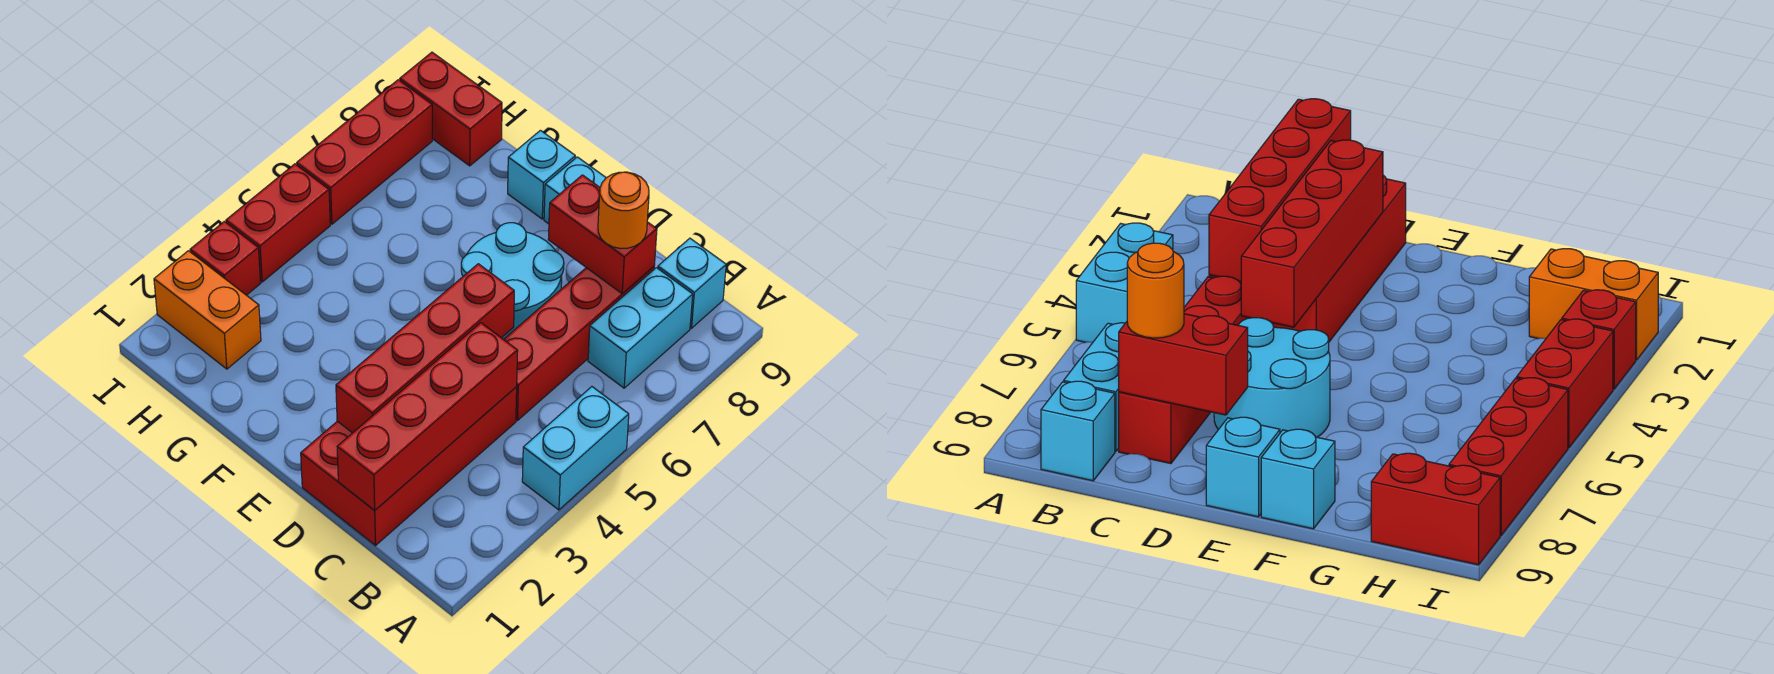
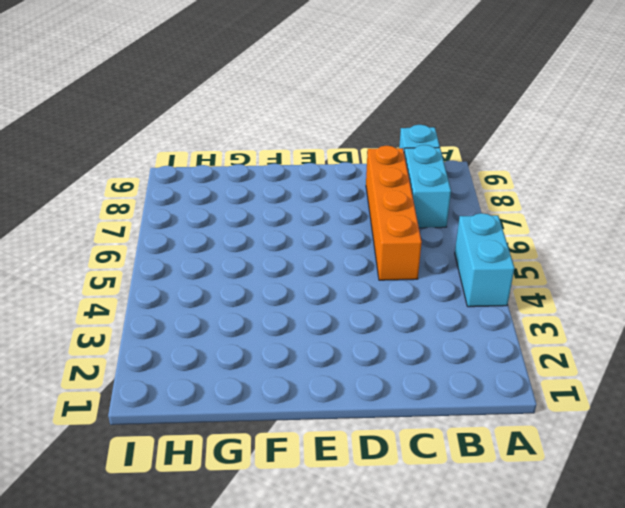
orange 1x4 brick [366,146,422,280] -> red 1x4 brick [504,267,654,421]
none -> red 2x4 brick [301,387,517,545]
none -> cyan 2x2 round brick [461,223,564,339]
none -> cyan 1x1 brick [544,157,606,224]

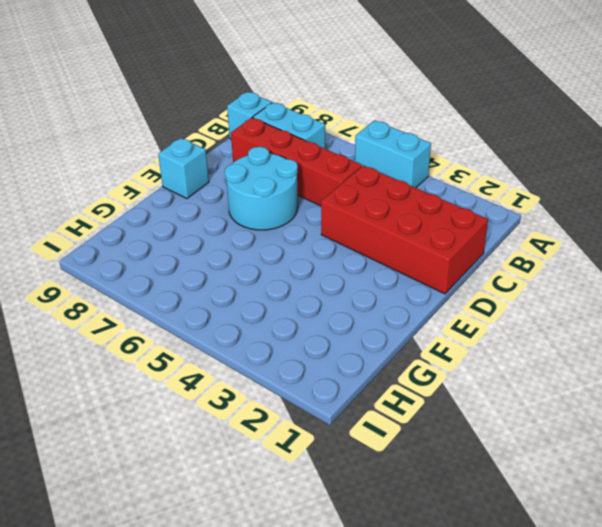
none -> cyan 1x1 brick [508,130,575,219]
none -> orange 1x2 brick [154,251,261,369]
none -> red 1x2 brick [400,52,502,166]

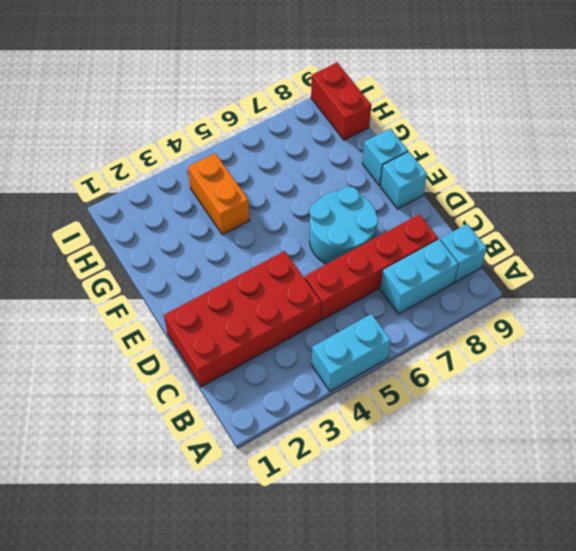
orange 1x2 brick [188,153,250,235] -> orange 1x2 brick moved to [154,251,261,369]
none -> red 1x1 brick [190,221,261,295]
none -> red 1x2 brick [226,164,330,282]
none -> red 1x3 brick [297,80,432,224]

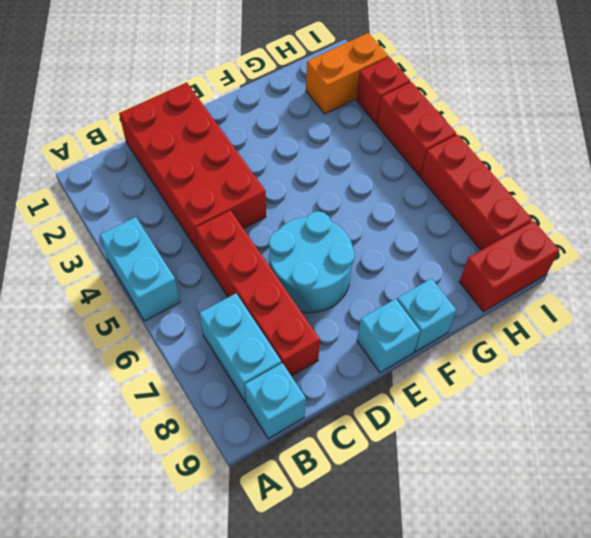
none -> red 1x4 brick [337,323,518,510]
none -> red 1x2 brick [548,175,657,294]
none -> red 1x4 brick [336,264,514,433]

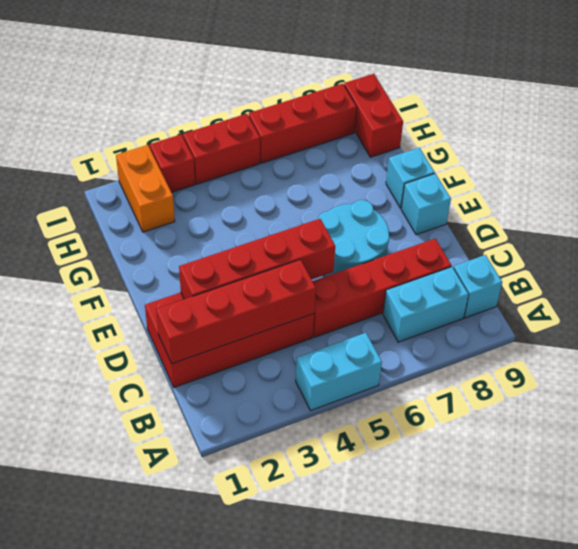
none -> red 1x2 brick [548,175,657,294]
none -> orange 1x1 round brick [598,172,649,249]

